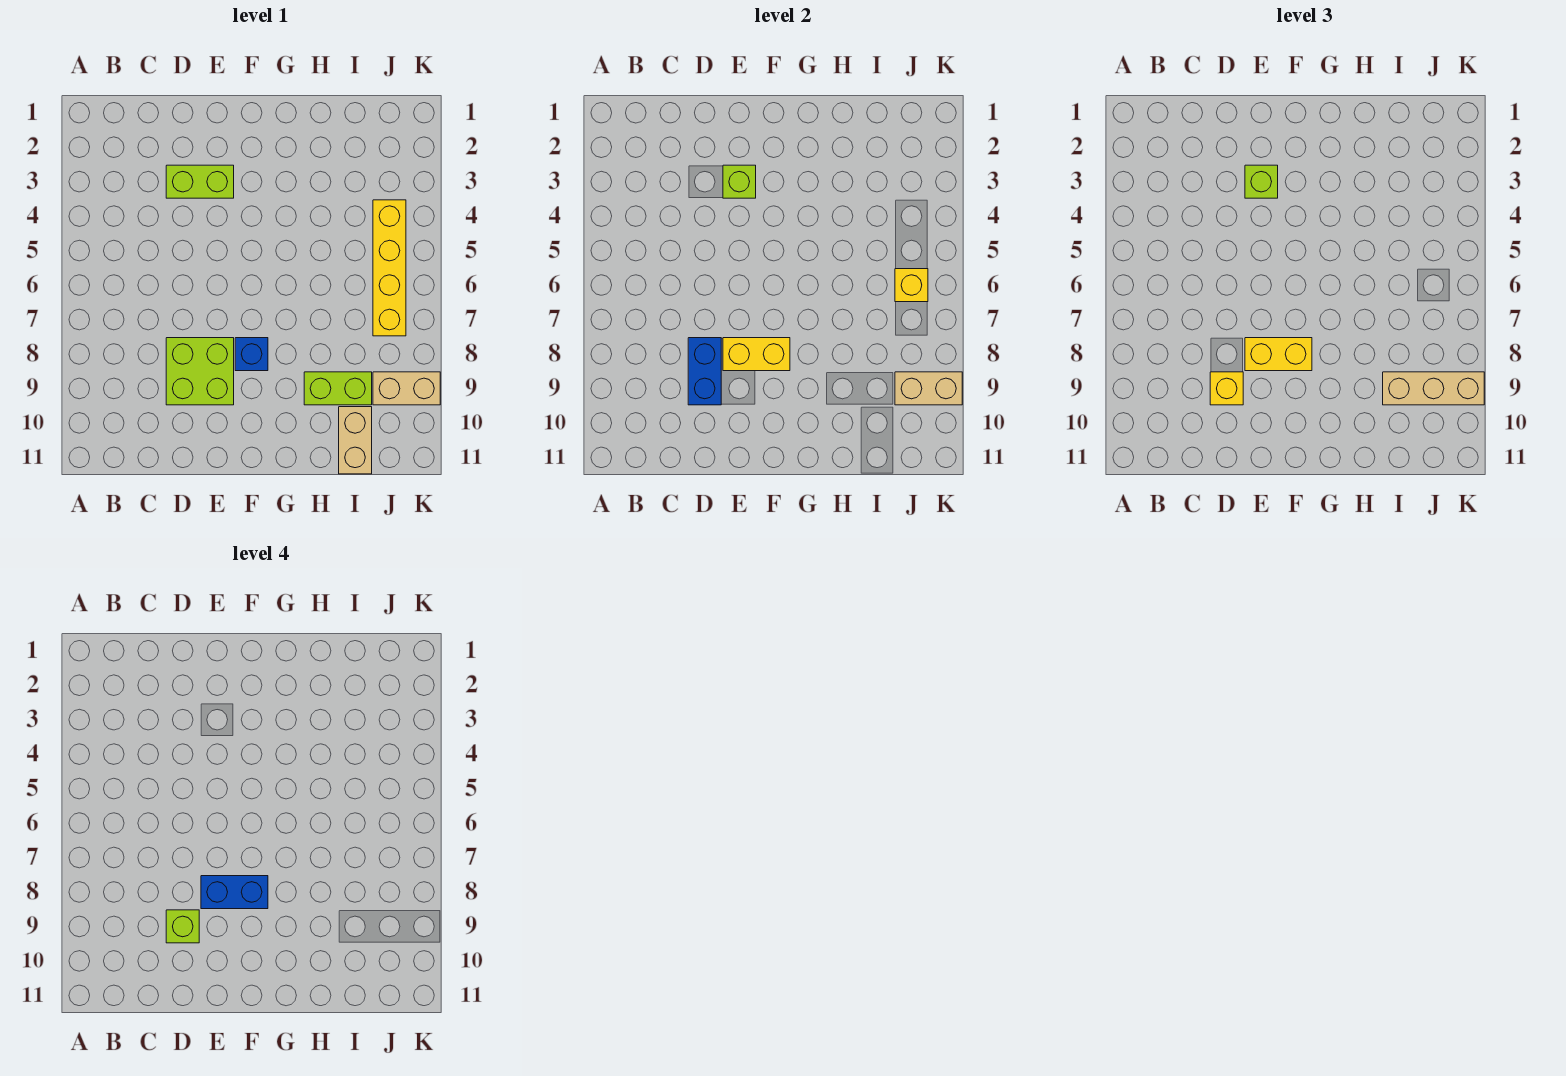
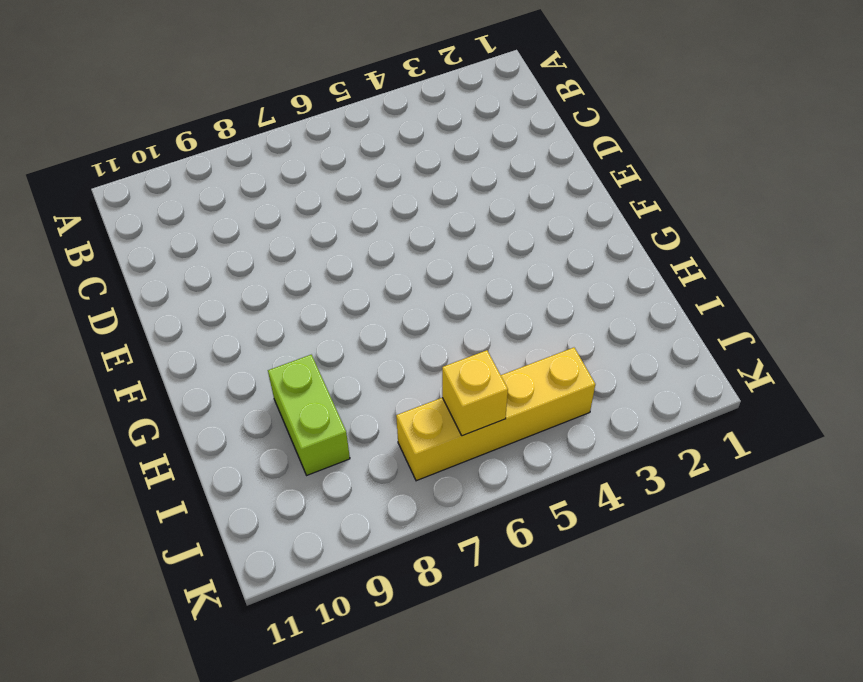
none -> lime 1x2 brick [166,165,234,198]
none -> lime 2x2 brick [166,338,234,405]
none -> blue 1x1 brick [235,338,268,371]

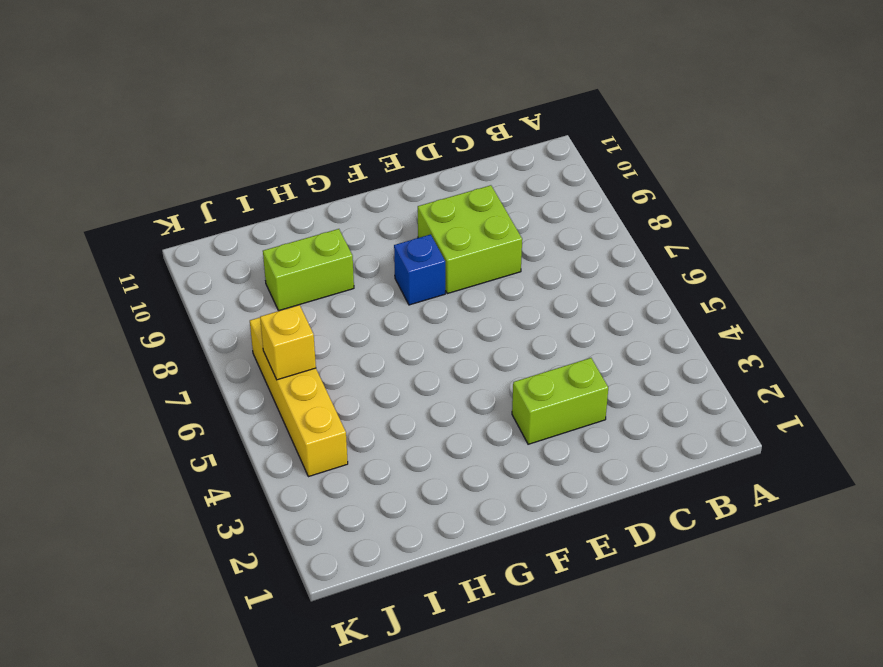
none -> tan 1x2 brick [339,407,372,474]
none -> tan 1x2 brick [373,372,440,405]
none -> blue 1x2 brick [688,338,721,405]

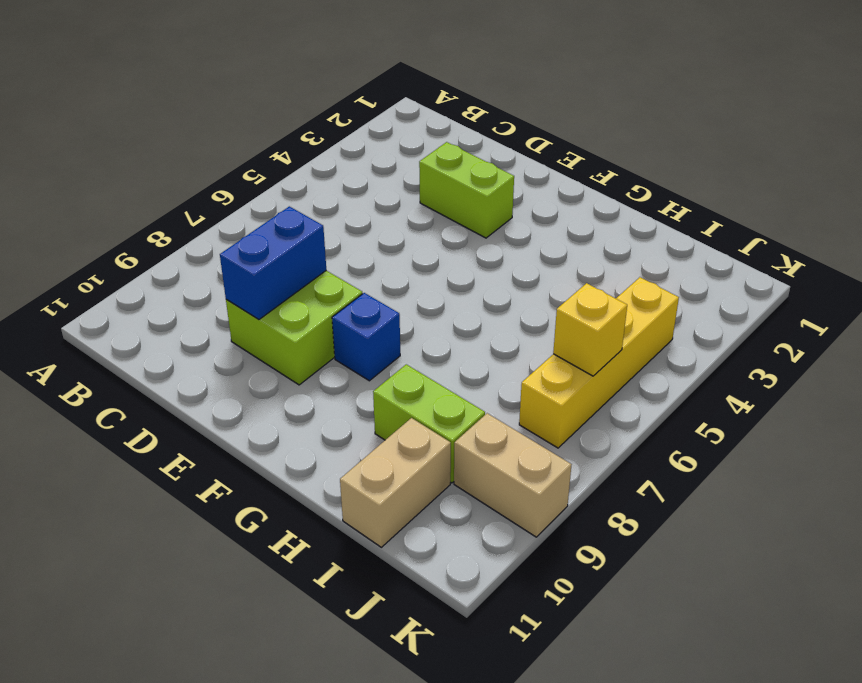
none -> lime 1x1 brick [723,165,756,198]
none -> yellow 1x2 brick [723,338,790,371]
none -> tan 1x2 brick [895,372,962,405]

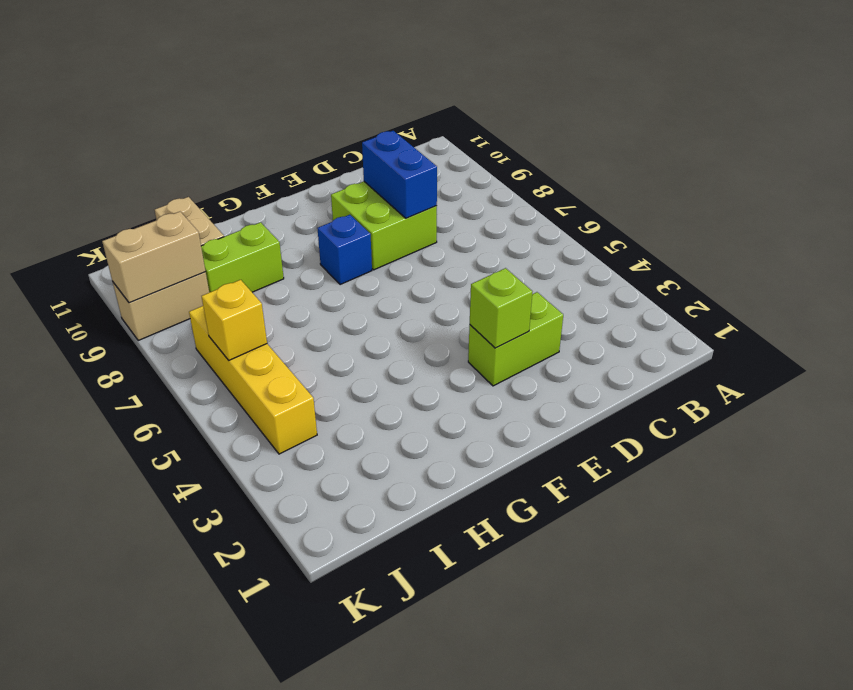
none -> yellow 1x2 brick [723,338,790,371]
none -> yellow 1x1 brick [1210,372,1243,405]
none -> lime 1x1 brick [1245,165,1278,198]

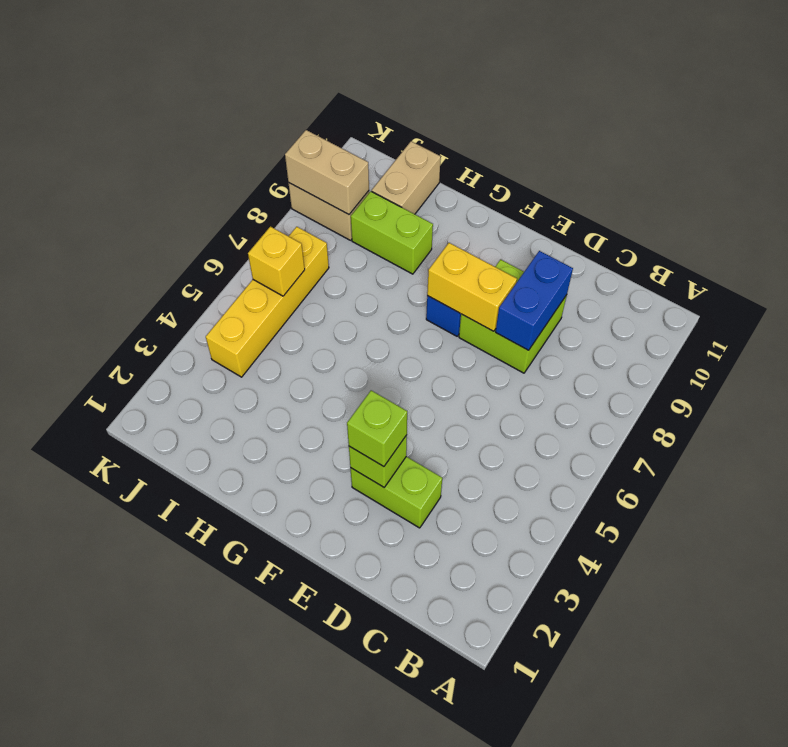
none -> yellow 1x1 brick [1210,372,1243,405]
none -> yellow 1x2 brick [1245,338,1312,371]
none -> tan 1x3 brick [1383,372,1484,405]

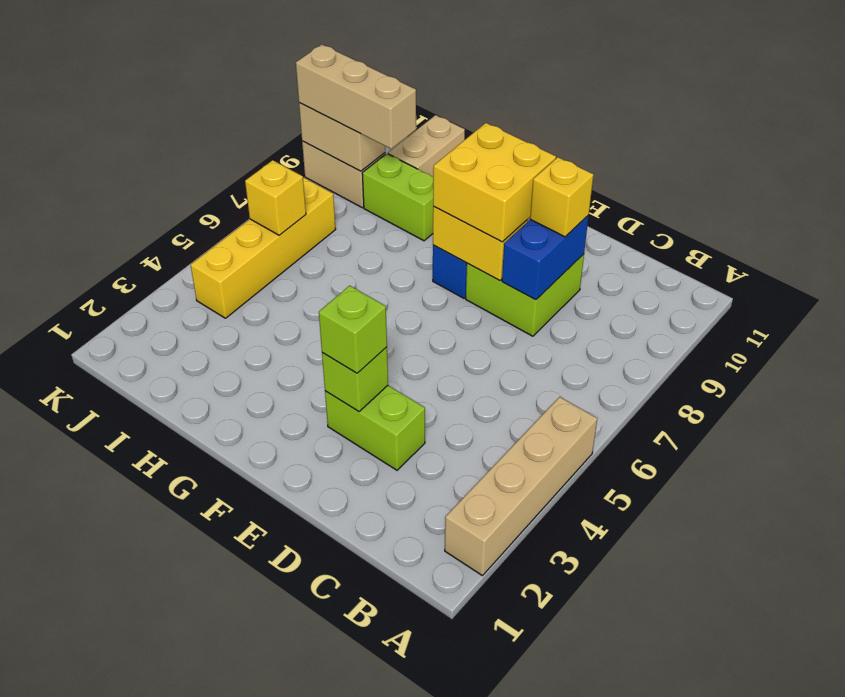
tan 1x4 brick [445,397,597,576] -> none
yellow 2x2 brick [433,123,556,242] -> yellow 1x2 brick [1245,338,1312,371]
none -> lime 1x1 brick [166,910,199,943]
none -> blue 1x2 brick [201,876,268,909]

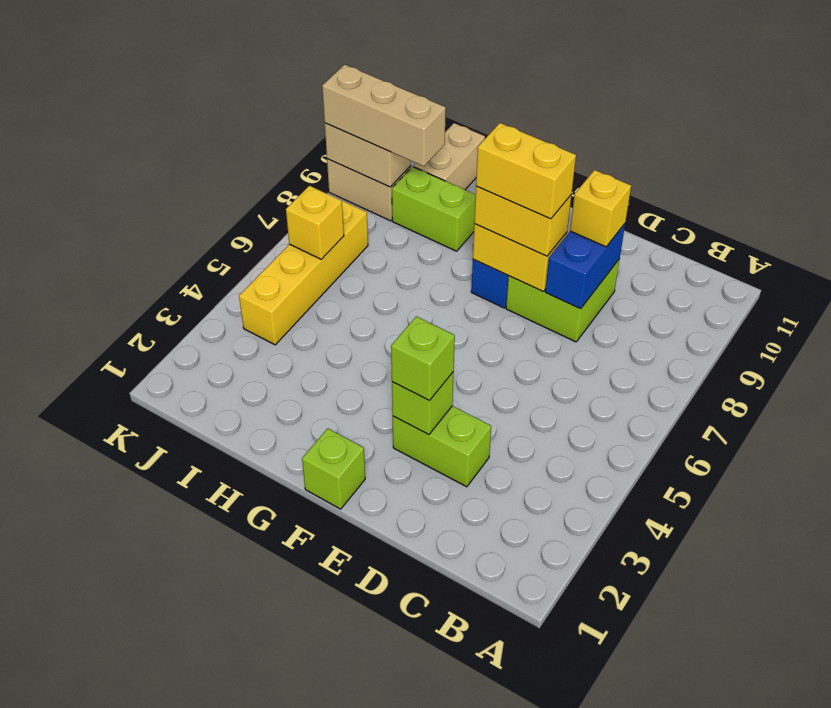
yellow 1x2 brick [476,123,576,219] -> blue 1x2 brick [201,876,268,909]
lime 1x1 brick [302,429,365,509] -> lime 1x1 brick moved to [166,910,199,943]

